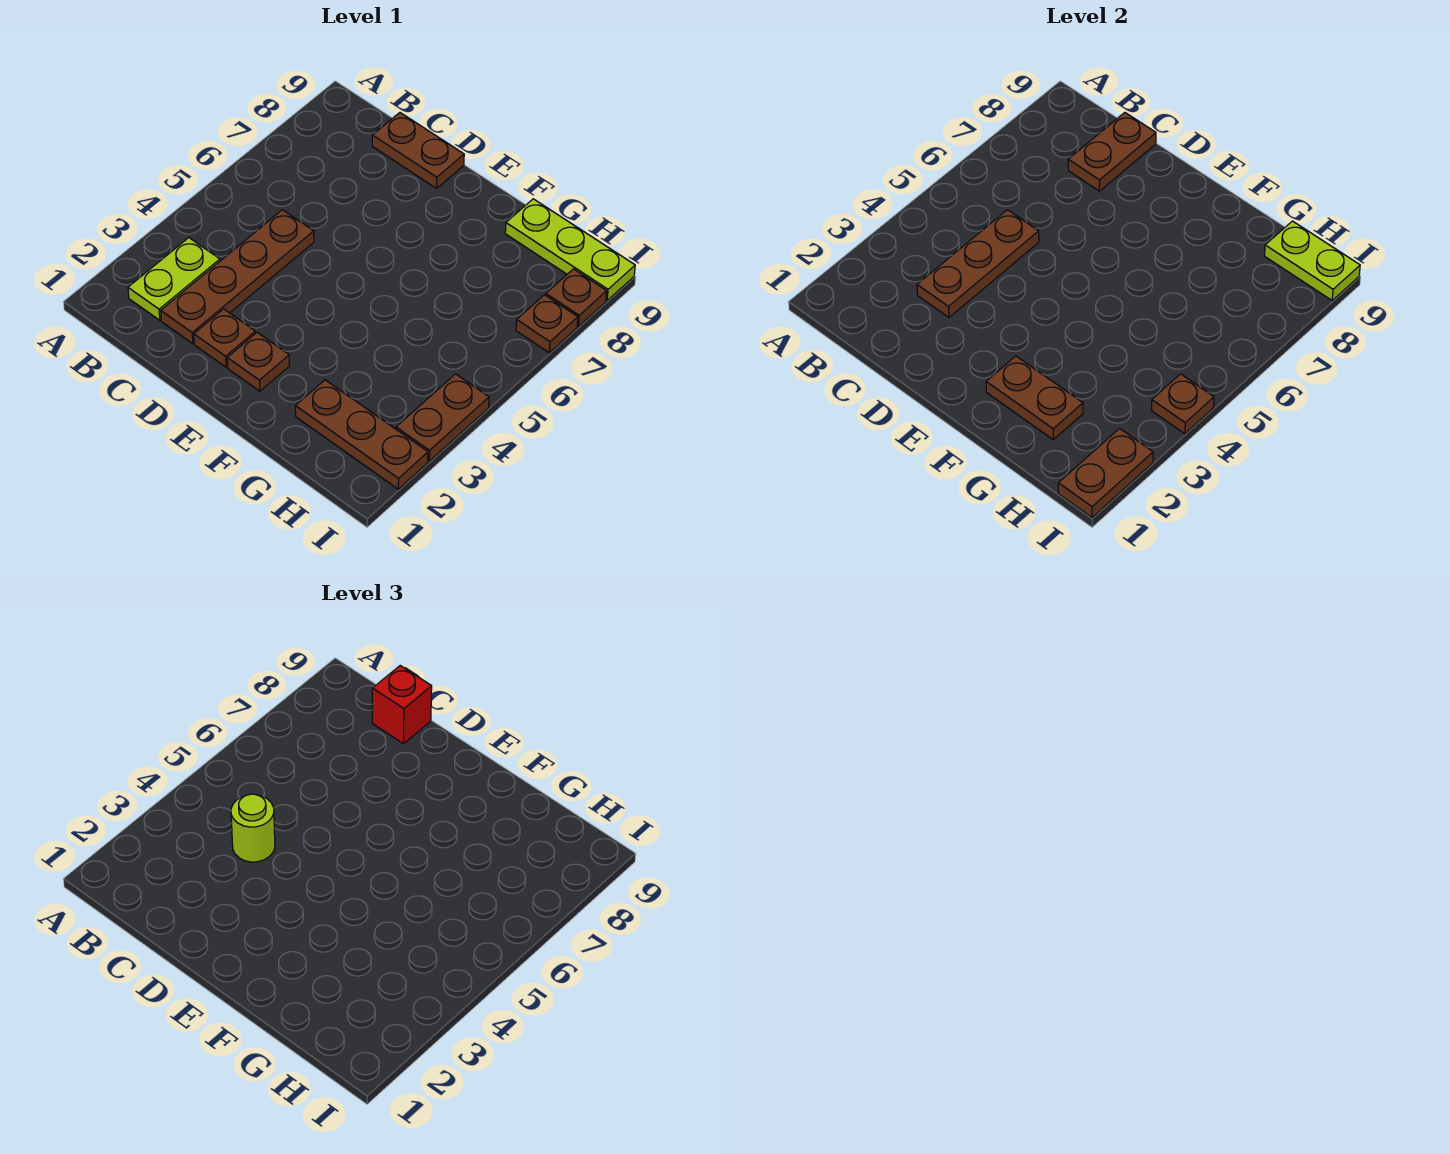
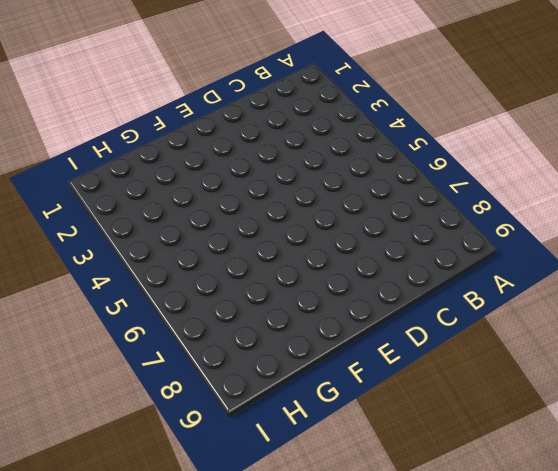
none -> lime 1x2 plate [128,238,220,320]
none -> brown 1x4 plate [161,210,314,344]
none -> brown 1x2 plate [372,113,464,188]

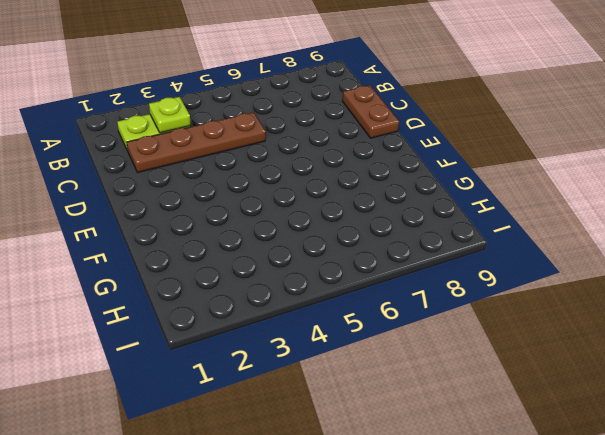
lime 1x1 plate [149,97,190,133] -> none
none -> brown 1x1 plate [194,309,256,367]
none -> brown 1x1 plate [227,333,289,391]
none -> brown 1x3 plate [295,380,428,489]

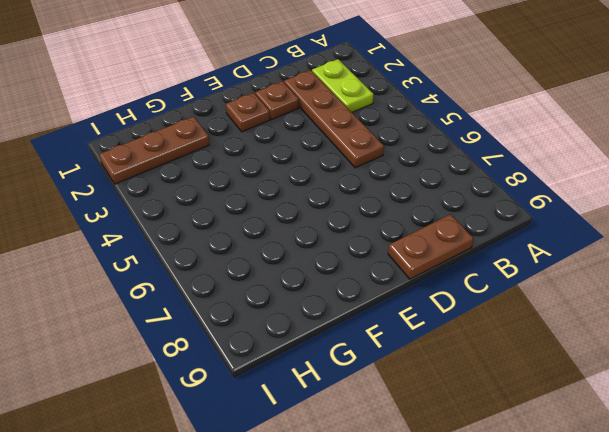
none -> lime 1x3 plate [505,199,635,300]
none -> brown 1x2 plate [396,374,489,461]
none -> brown 1x1 plate [516,295,578,353]

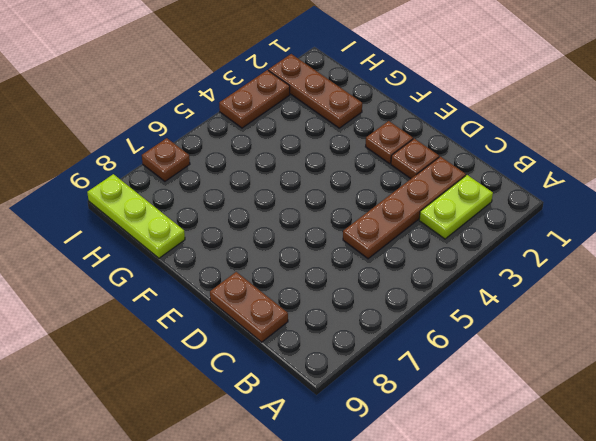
none -> brown 1x1 plate [546,269,607,326]
none -> brown 1x3 plate [917,210,1039,317]
none -> brown 1x2 plate [1068,113,1156,191]

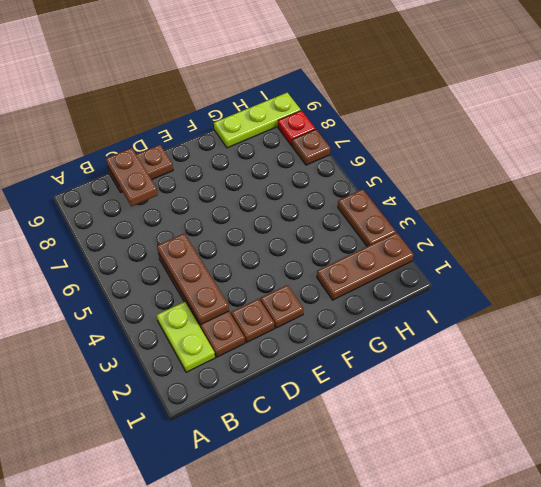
red 1x1 plate [278,111,315,146] -> brown 1x1 plate [546,269,607,326]
none -> brown 1x2 plate [986,356,1083,440]
none -> lime 1x2 plate [1265,221,1360,300]
none -> brown 1x2 plate [1058,429,1153,517]

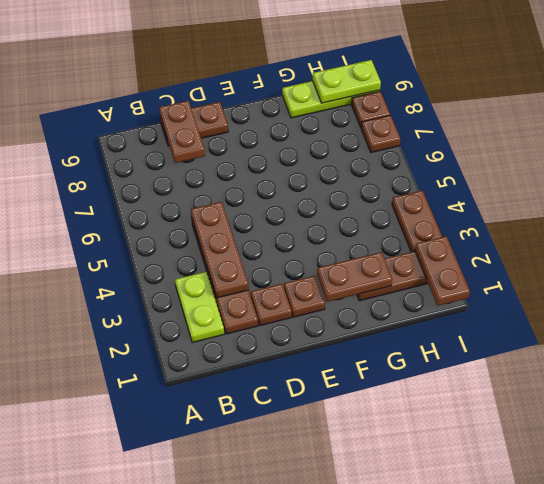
none -> brown 1x1 plate [1151,374,1214,434]
none -> lime 1x1 round brick [231,794,275,862]
none -> red 1x1 brick [372,666,432,744]

